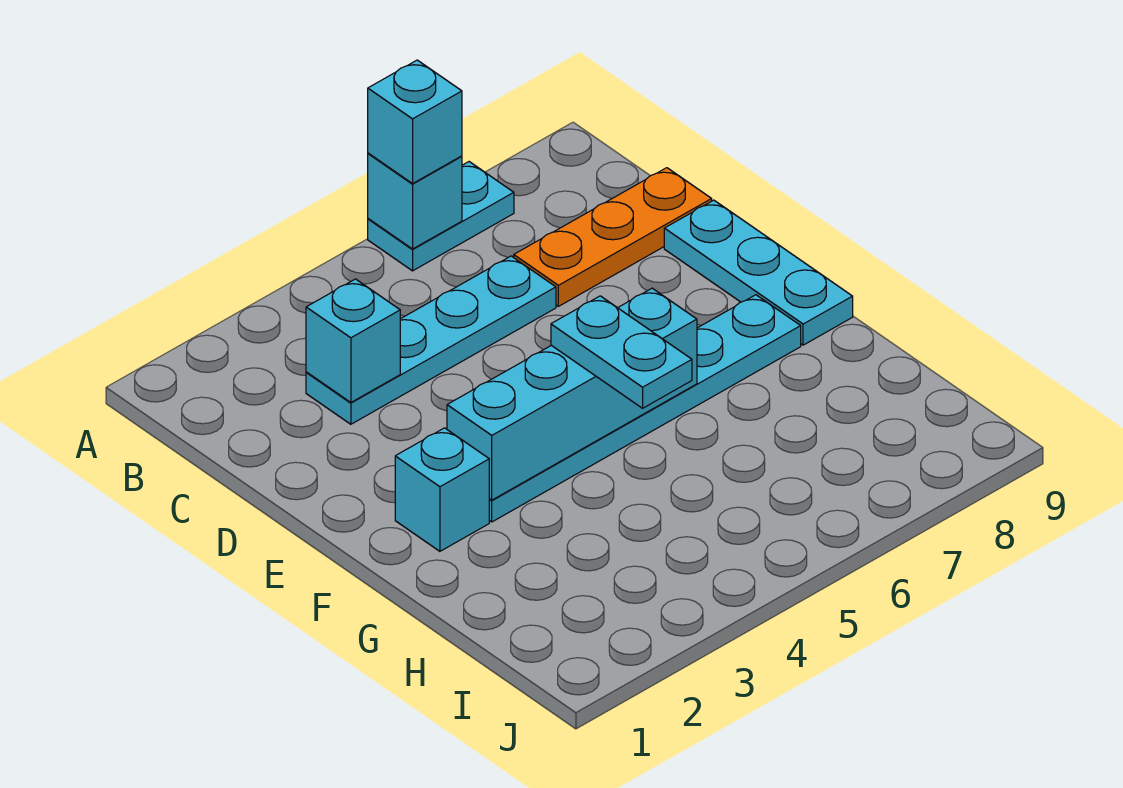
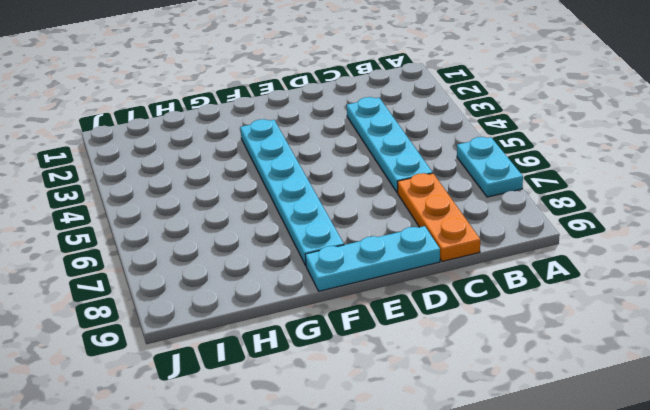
none -> cyan 1x1 brick [395,428,489,551]
none -> cyan 1x1 brick [368,153,462,249]

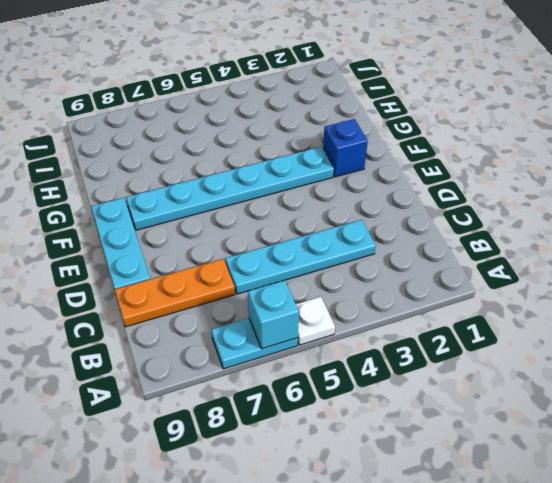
white 1x1 plate [296,297,335,345] -> none
blue 1x1 brick [323,119,368,177] -> cyan 1x1 brick [395,428,489,551]
none -> cyan 1x1 brick [306,279,400,402]
none -> cyan 1x4 brick [447,288,697,500]

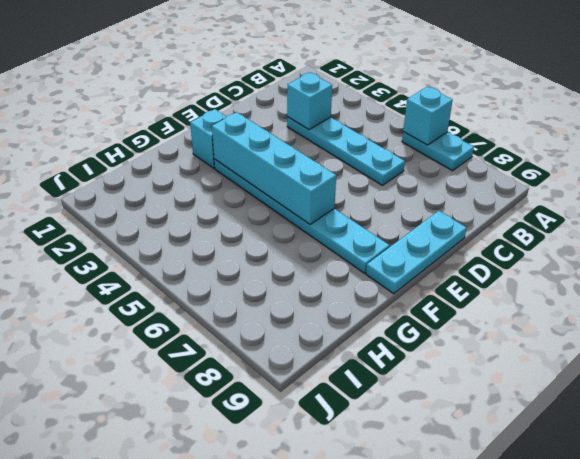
none -> orange 1x3 plate [514,168,712,306]
none -> cyan 1x1 brick [368,60,462,184]

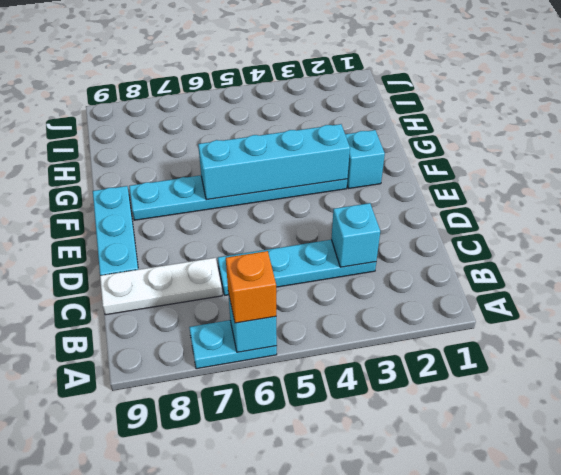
orange 1x1 brick [226,251,276,323] -> cyan 1x1 brick [368,60,462,184]
white 1x3 plate [100,258,222,315] -> orange 1x3 plate [514,168,712,306]
none -> cyan 1x2 plate [551,296,692,408]

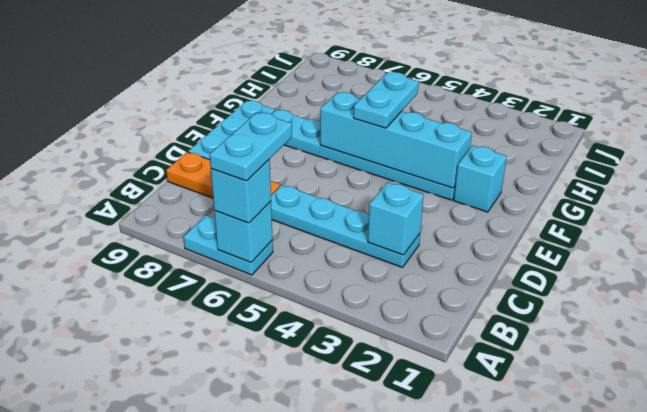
cyan 1x2 plate [209,112,292,181] -> none

